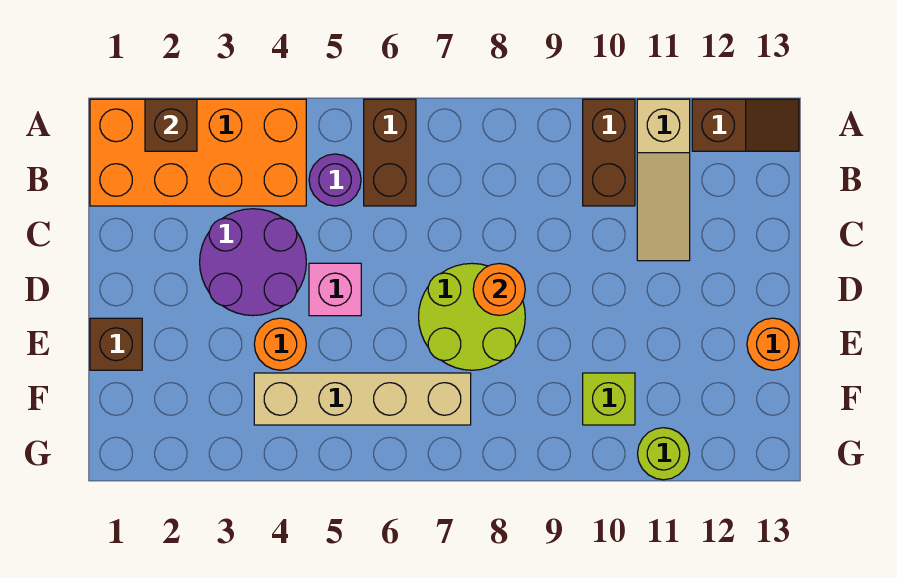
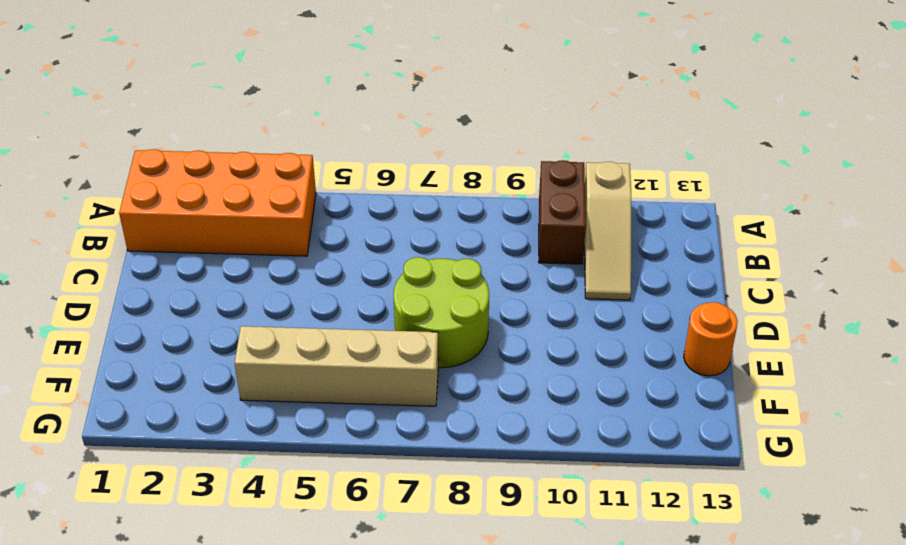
none -> brown 1x2 brick [364,99,416,206]
none -> brown 1x2 slope [692,99,799,151]
none -> purple 1x1 round brick [309,154,361,206]

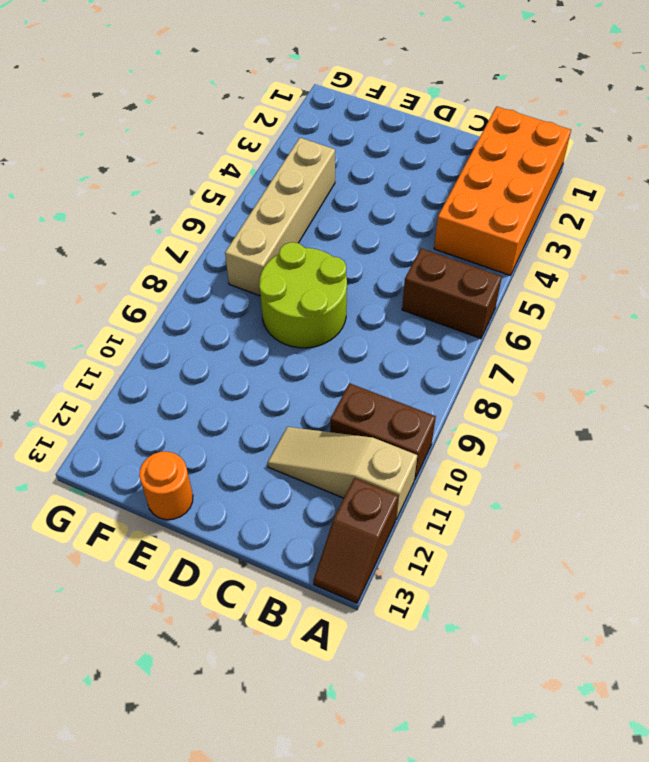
none -> purple 1x1 round brick [309,154,361,206]
none -> purple 2x2 round brick [200,209,306,316]
none -> pink 1x1 brick [309,263,361,316]

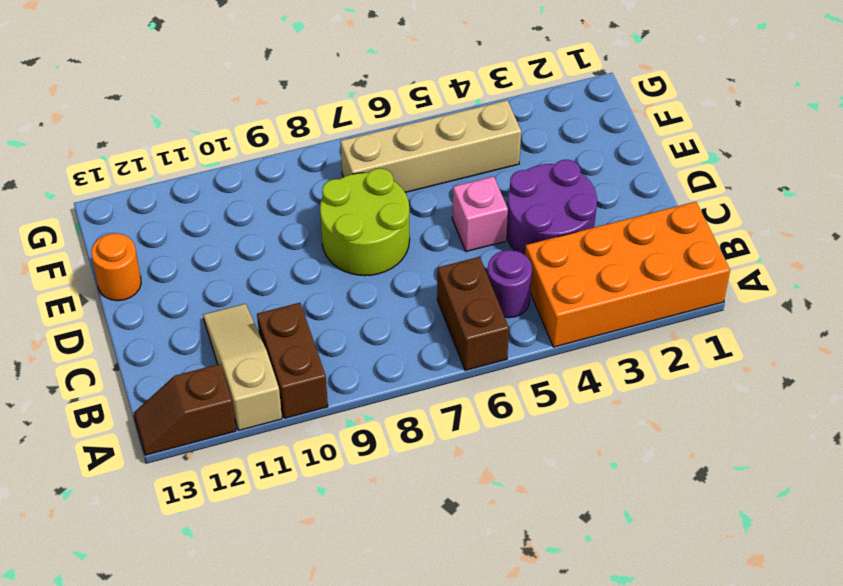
none -> brown 1x1 brick [90,318,142,370]
none -> orange 1x1 round brick [254,318,306,370]
none -> lime 1x1 brick [583,373,635,425]

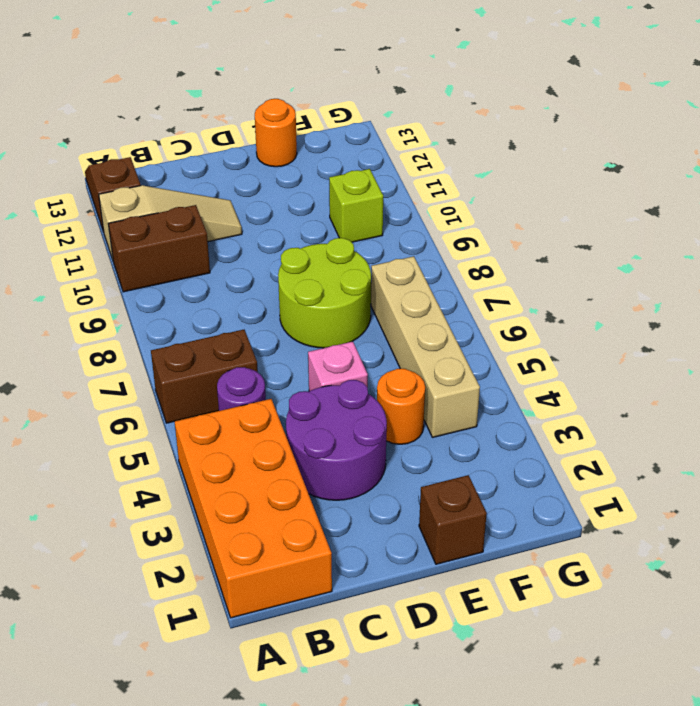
none -> lime 1x1 round brick [638,428,690,480]
none -> brown 1x1 brick [145,99,197,151]
none -> orange 1x1 round brick [473,263,525,316]

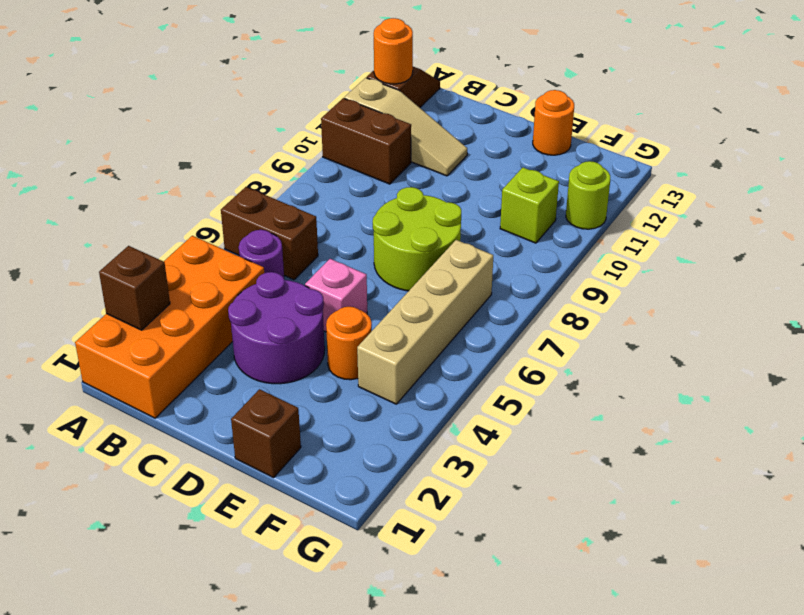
orange 1x1 round brick [374,18,413,84] -> orange 1x1 round brick moved to [473,263,525,316]

